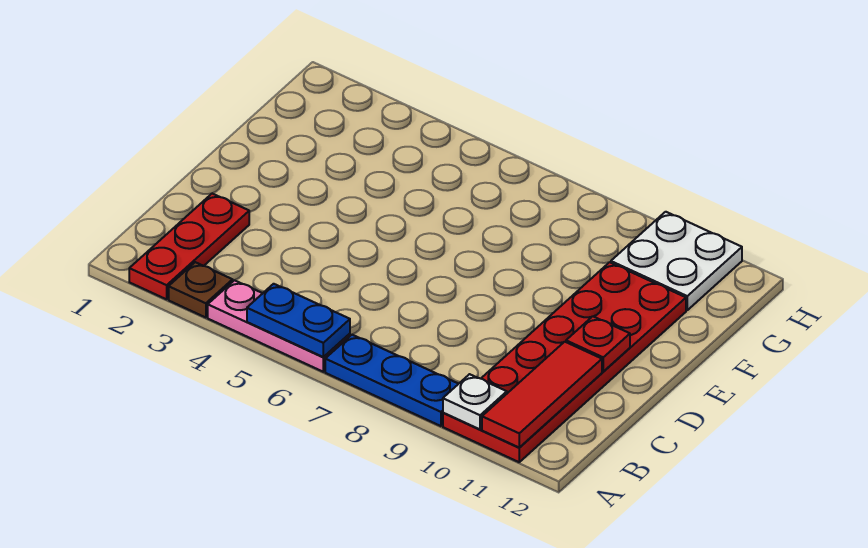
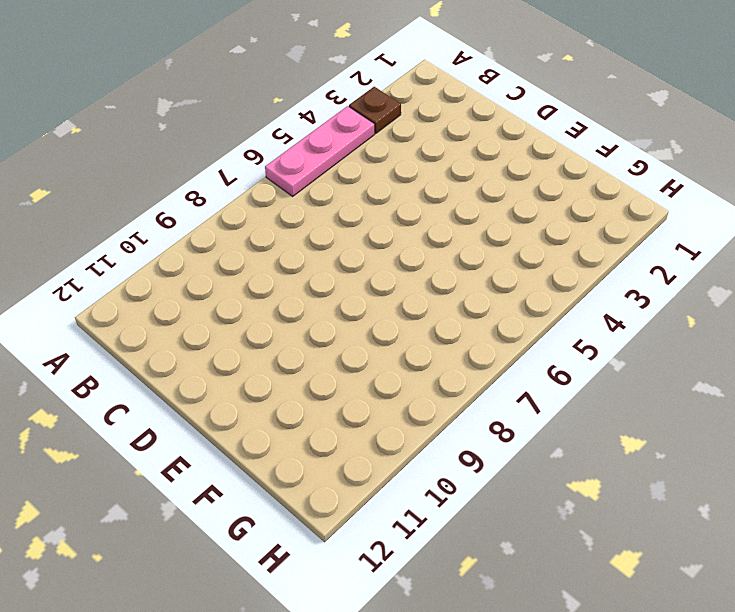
none -> red 1x3 plate [129,193,249,299]
none -> blue 1x3 plate [325,335,458,426]

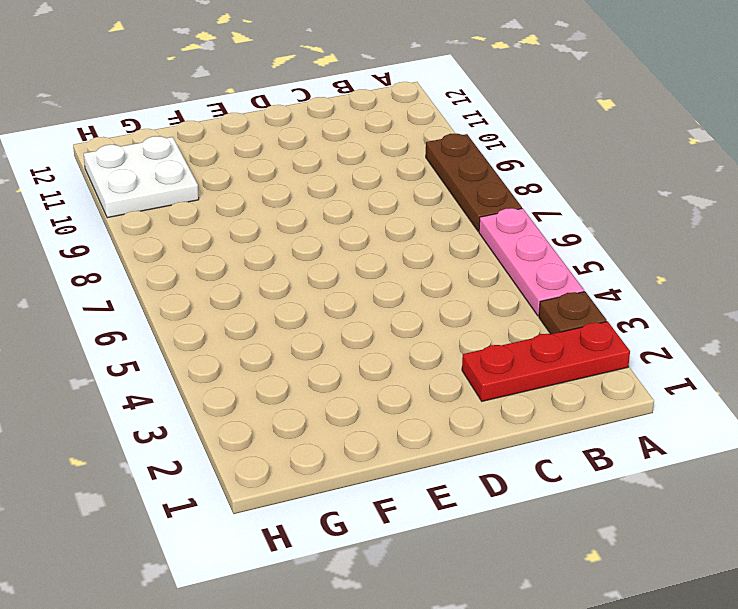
brown 1x3 plate [426,134,522,231] -> blue 1x3 plate [325,335,458,426]
none -> red 2x6 plate [443,262,686,462]
none -> blue 1x2 plate [247,284,350,357]

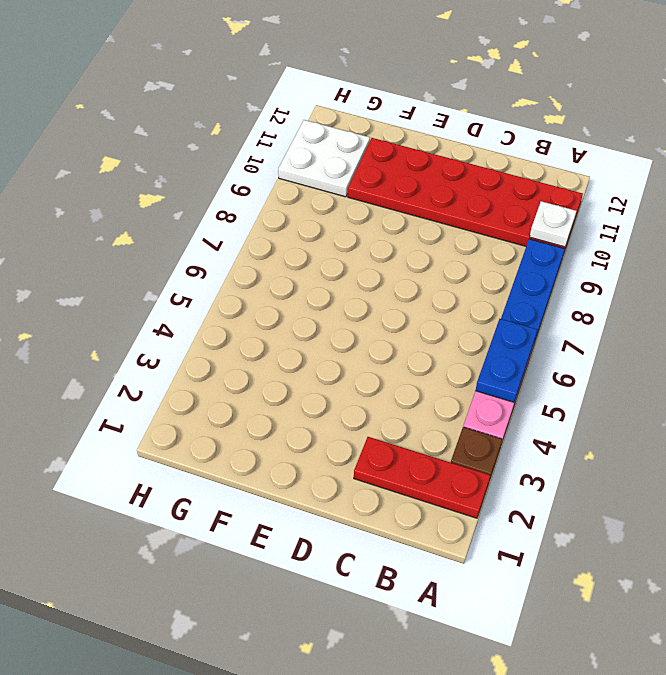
none -> red 1x3 tile [482,342,602,448]
none -> red 1x1 plate [566,316,630,372]

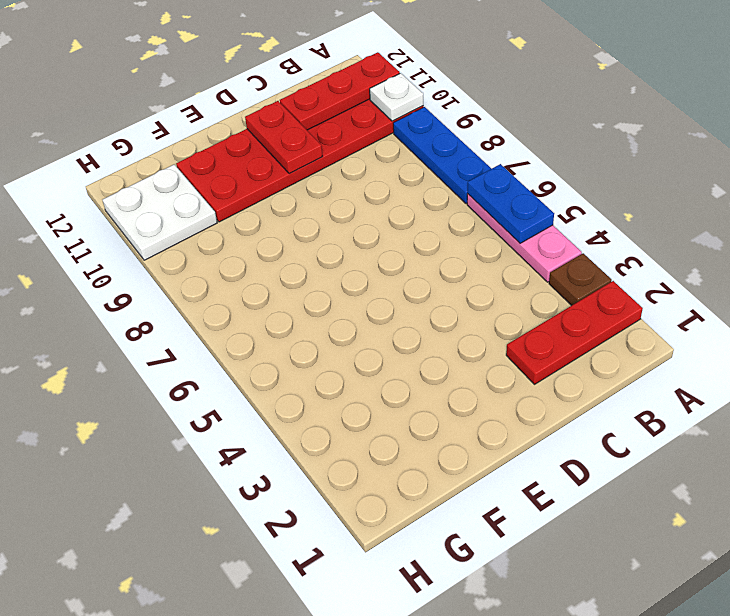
red 1x3 plate [280,52,400,130] -> red 1x3 tile [482,342,602,448]
red 1x2 plate [245,101,322,174] -> red 1x1 plate [566,316,630,372]

